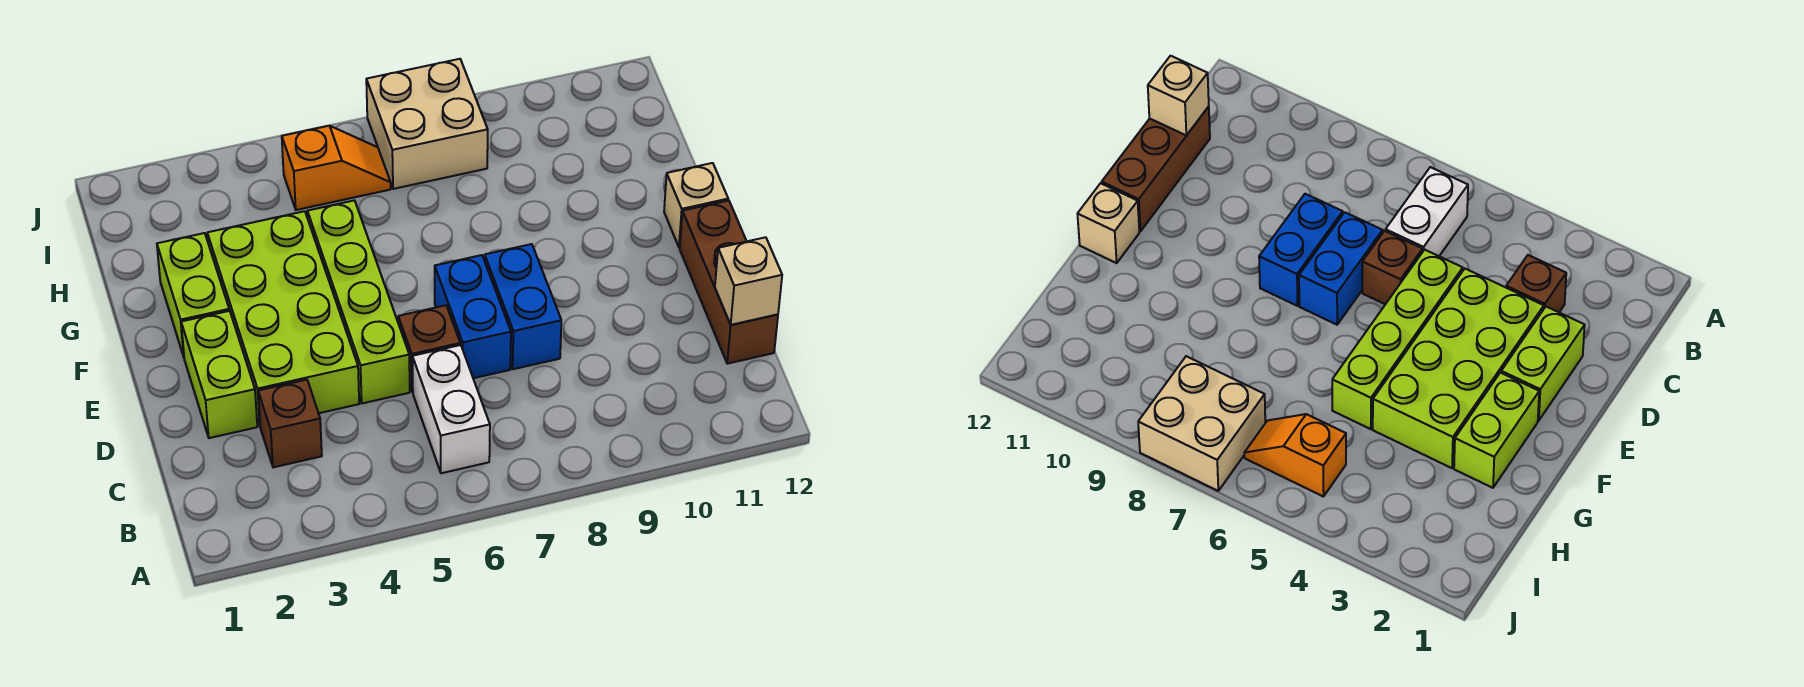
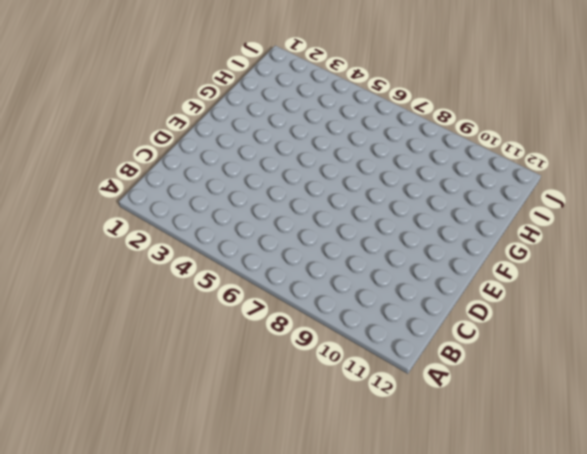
none -> white 1x2 brick [412,345,490,473]
none -> brown 1x1 brick [258,380,322,467]
none -> brown 1x3 brick [680,200,778,364]

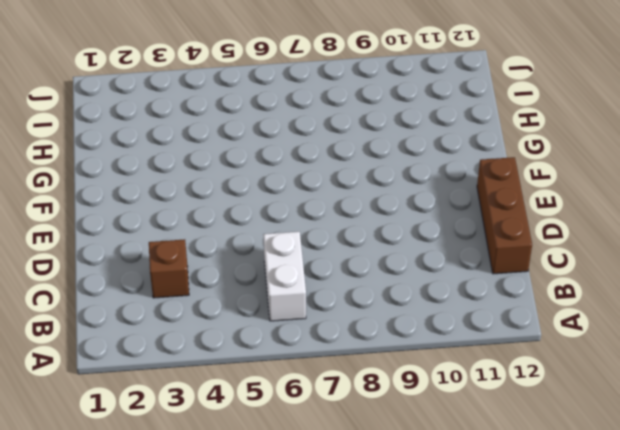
none -> lime 1x2 brick [181,311,257,438]
none -> lime 2x4 brick [207,211,359,425]
none -> lime 1x4 brick [307,200,410,403]

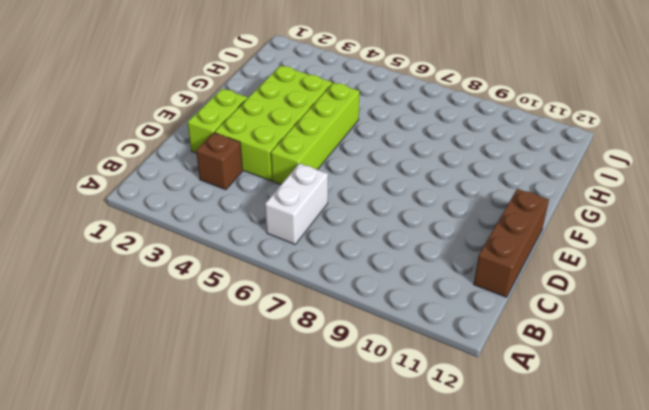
none -> brown 1x1 brick [398,305,460,392]
none -> blue 1x2 brick [435,255,511,378]
none -> blue 1x2 brick [485,244,561,369]

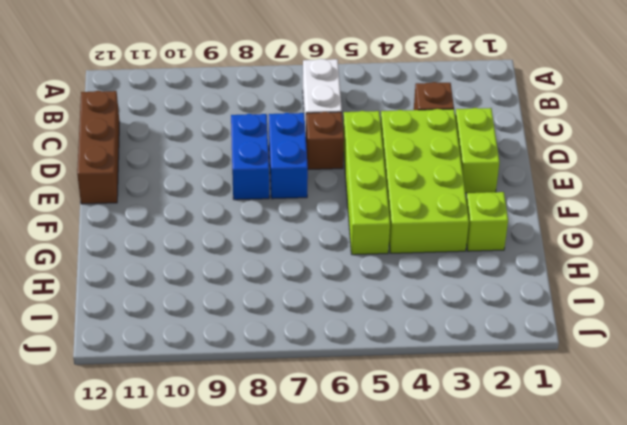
lime 1x1 brick [466,192,508,251] -> lime 1x2 brick [157,233,229,357]
none -> tan 1x1 brick [664,163,728,248]
none -> orange 1x2 slope [282,126,391,210]
none -> tan 2x2 brick [366,59,488,189]

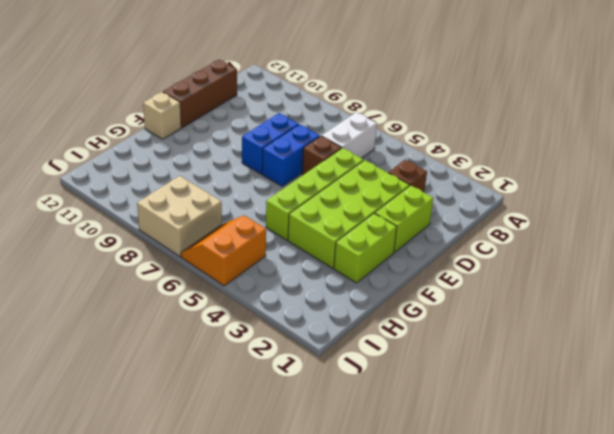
orange 2x2 slope [181,215,266,286] -> orange 1x2 slope [282,126,391,210]
none -> tan 1x1 brick [715,237,782,325]

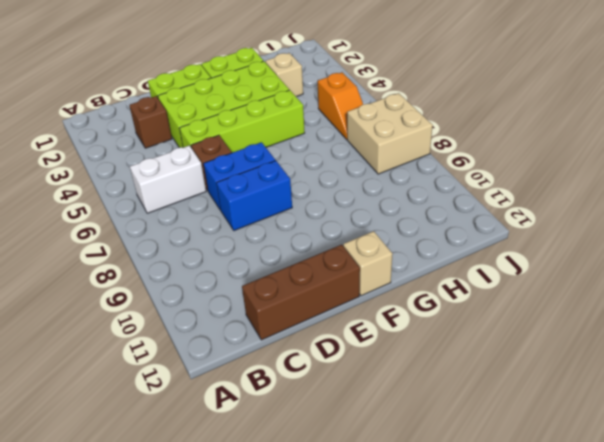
tan 1x1 brick [265,53,303,96] -> tan 1x1 brick moved to [715,237,782,325]

